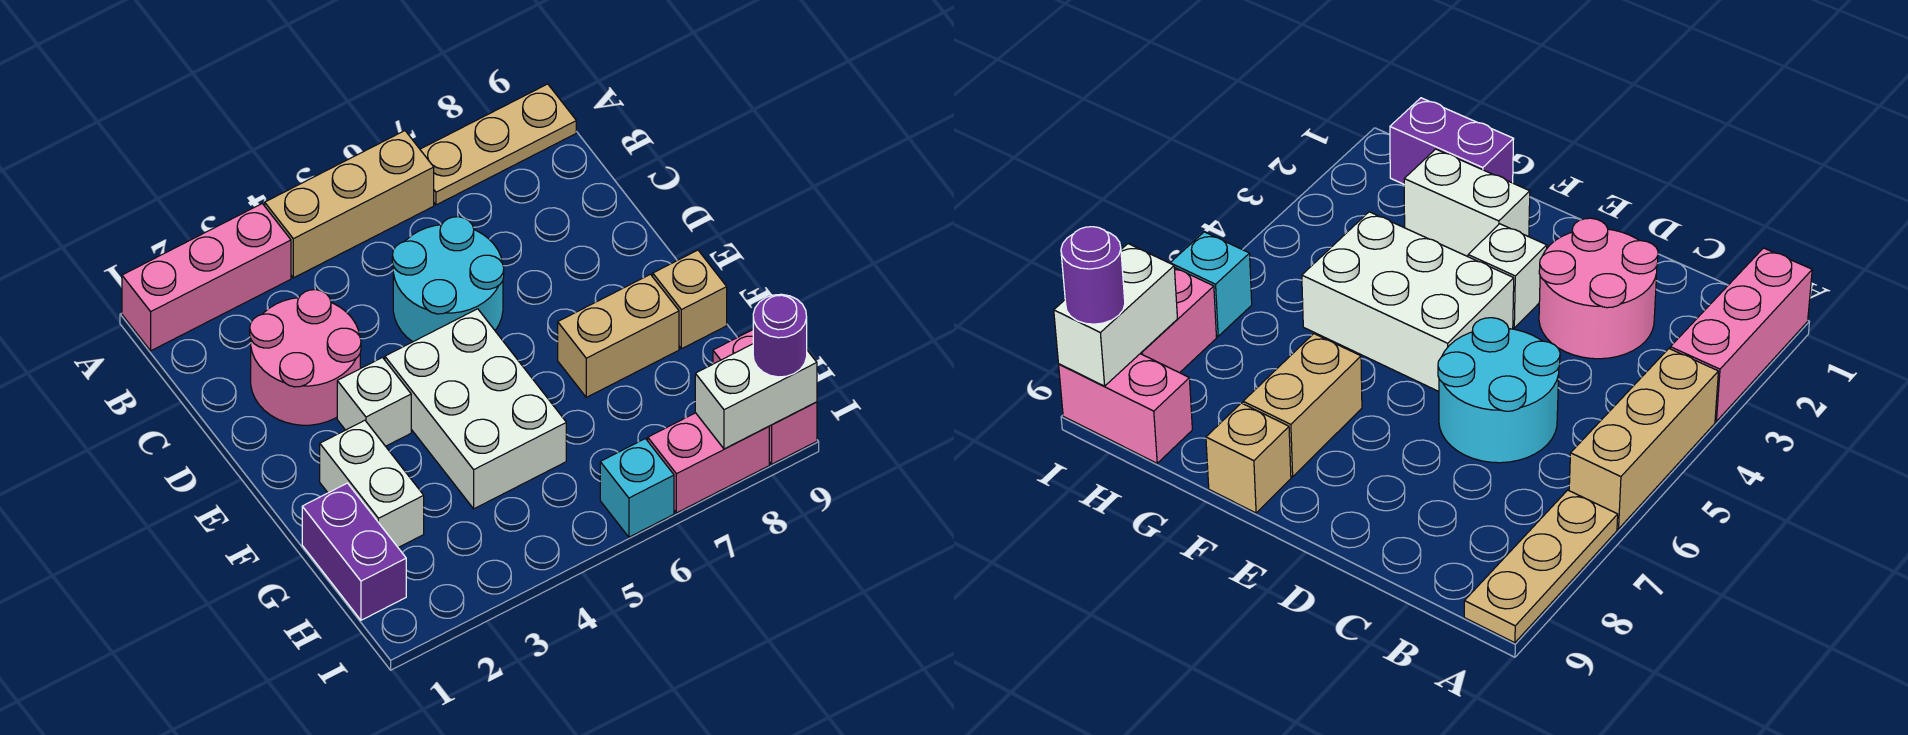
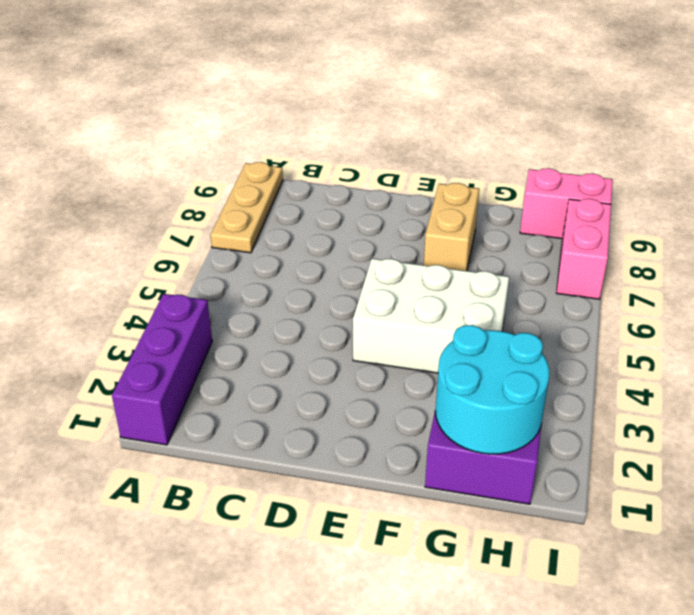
purple 1x3 brick [112,294,212,445] -> pink 1x3 brick [122,204,291,351]
cyan 2x2 round brick [435,325,549,454] -> cyan 2x2 round brick moved to [392,217,504,342]
none -> tan 1x3 brick [265,131,434,278]
none -> pink 2x2 round brick [250,290,361,425]
none -> white 1x1 brick [337,358,411,446]

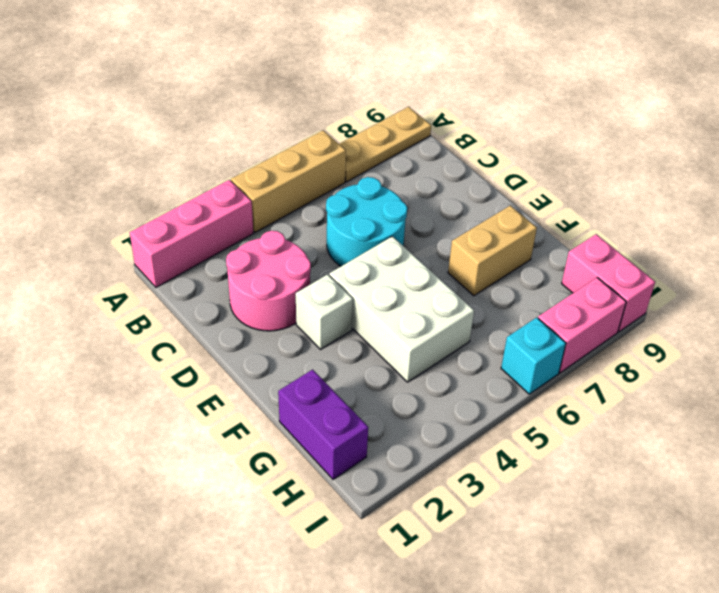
none -> white 1x2 brick [320,420,424,547]
none -> tan 1x1 brick [653,250,727,349]
none -> white 1x2 brick [695,344,817,449]

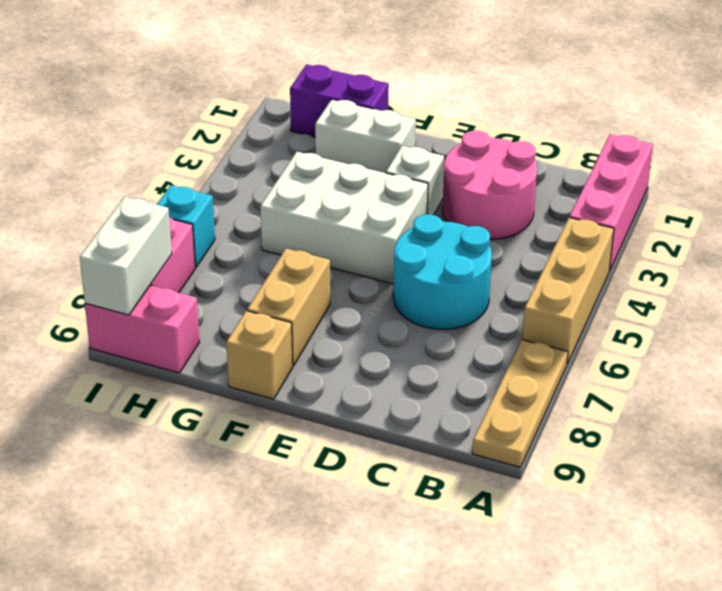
none -> purple 1x1 round brick [753,294,807,377]

